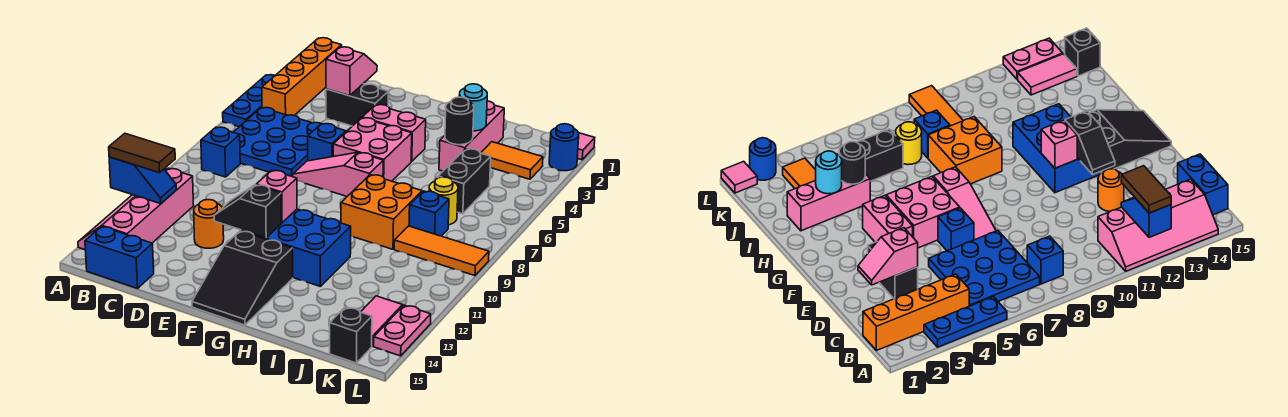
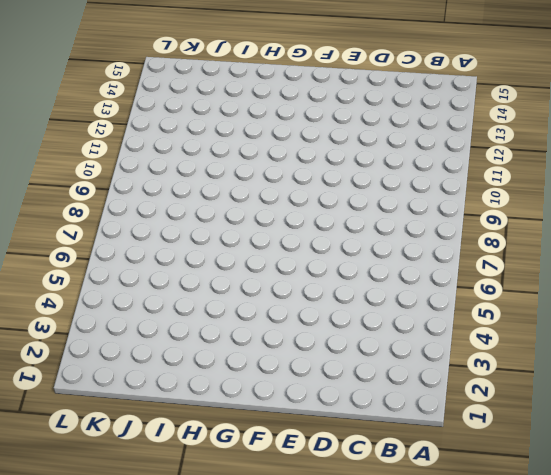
none -> blue 1x3 plate [223,75,275,127]
none -> pink 2x4 slope [78,168,194,250]
none -> orange 1x4 brick [262,38,342,115]
none -> blue 3x3 plate [233,108,321,177]

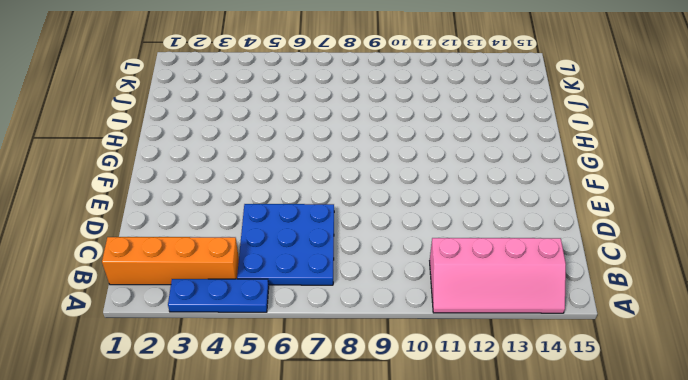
none -> blue 1x1 brick [201,127,240,177]
none -> blue 1x2 brick [85,226,154,289]
none -> black 1x2 brick [326,84,388,126]
none -> orange 1x1 round brick [194,200,224,248]

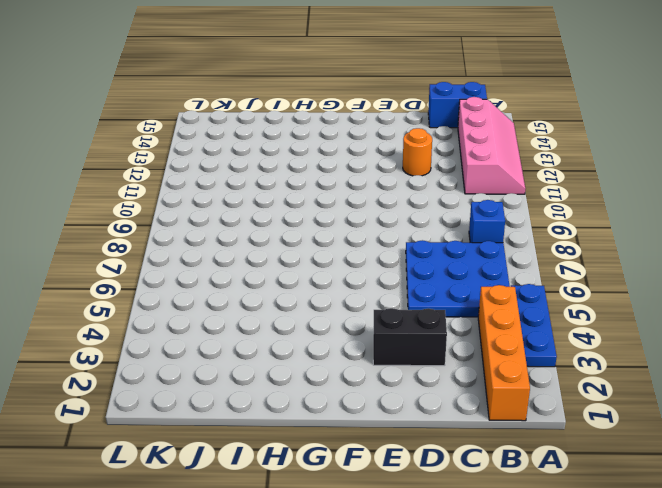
none -> blue 1x1 brick [308,124,346,161]
none -> pink 1x3 slope [293,153,383,196]
none -> pink 1x2 brick [362,105,426,162]
none -> pink 2x2 brick [333,118,412,181]

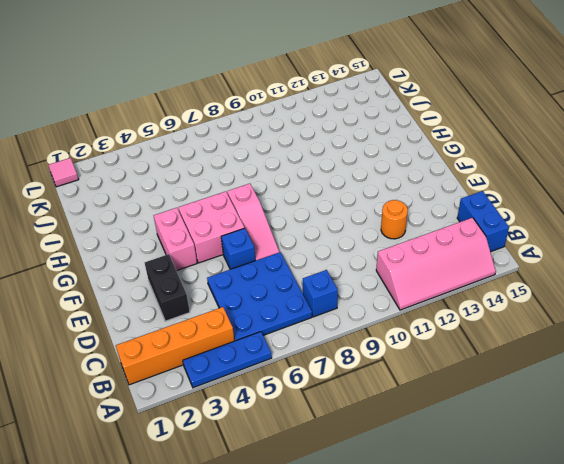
none -> blue 2x3 brick [241,209,351,286]
none -> black 2x3 slope [192,231,293,325]
none -> orange 2x2 brick [341,175,422,249]
none -> pink 1x3 brick [439,101,504,171]

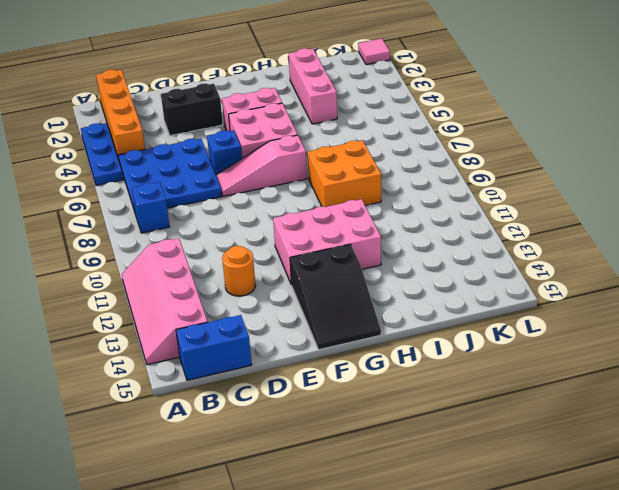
pink 2x3 brick [273,199,381,285] -> blue 2x3 brick [241,209,351,286]
none -> orange 1x2 tile [481,142,543,179]
none -> black 1x2 brick [438,149,491,214]
none -> yellow 1x1 round brick [429,177,458,225]
none -> blue 1x1 brick [409,191,449,236]

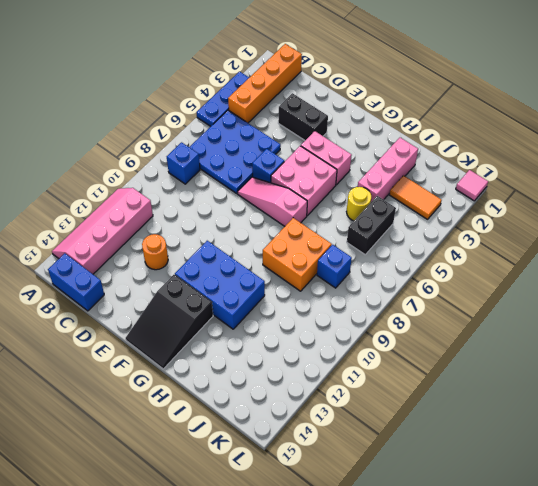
yellow 1x1 round brick [346,187,371,221] -> yellow 1x1 round brick moved to [429,177,458,225]
none -> orange 1x3 tile [394,226,489,276]
none -> pink 1x2 tile [361,296,403,346]
none -> black 1x1 brick [330,307,372,363]
none -> blue 1x1 round brick [549,124,579,171]

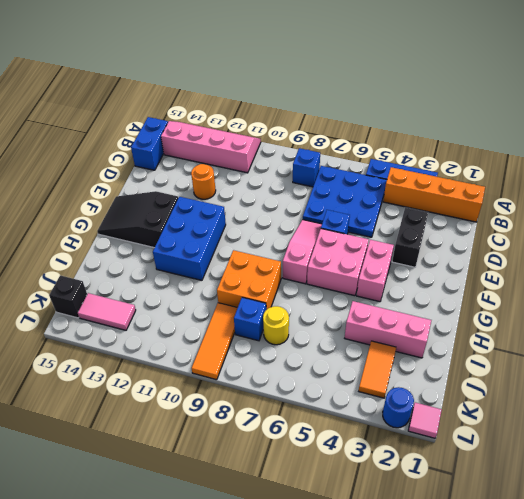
none -> black 1x2 brick [438,149,491,214]
none -> pink 1x2 plate [374,305,431,356]
none -> blue 1x2 slope [109,157,176,204]
none -> pink 1x2 slope [326,47,377,96]

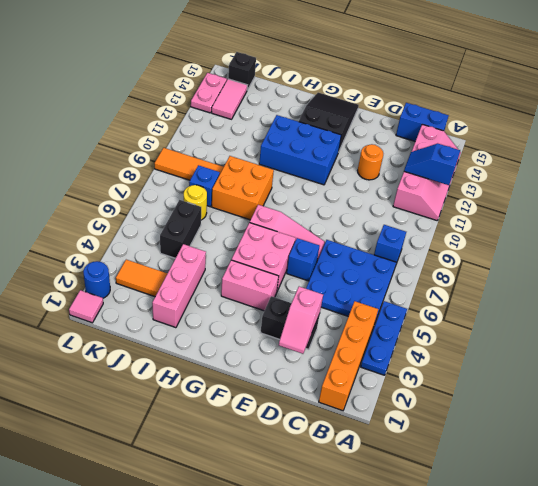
none -> black 1x2 slope [214,185,281,238]
none -> pink 1x1 brick [256,170,297,223]
none -> cyan 1x1 round brick [459,84,487,131]
none -> black 1x1 round brick [445,97,474,145]

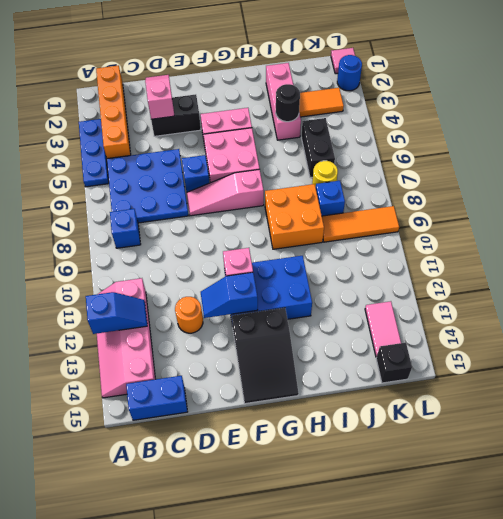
blue 1x2 slope [201,272,258,318] -> black 1x2 slope [214,185,281,238]
none -> pink 1x2 plate [374,305,431,356]
none -> cyan 1x1 round brick [459,84,487,131]
none -> brown 1x2 tile [109,133,175,173]

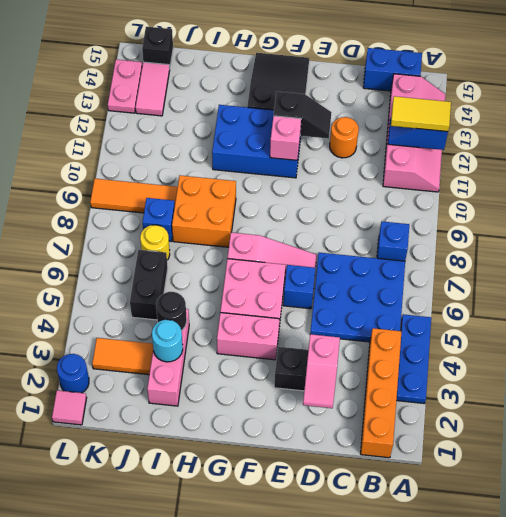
yellow 1x2 tile [391,96,451,132] -> brown 1x2 tile [109,133,175,173]

